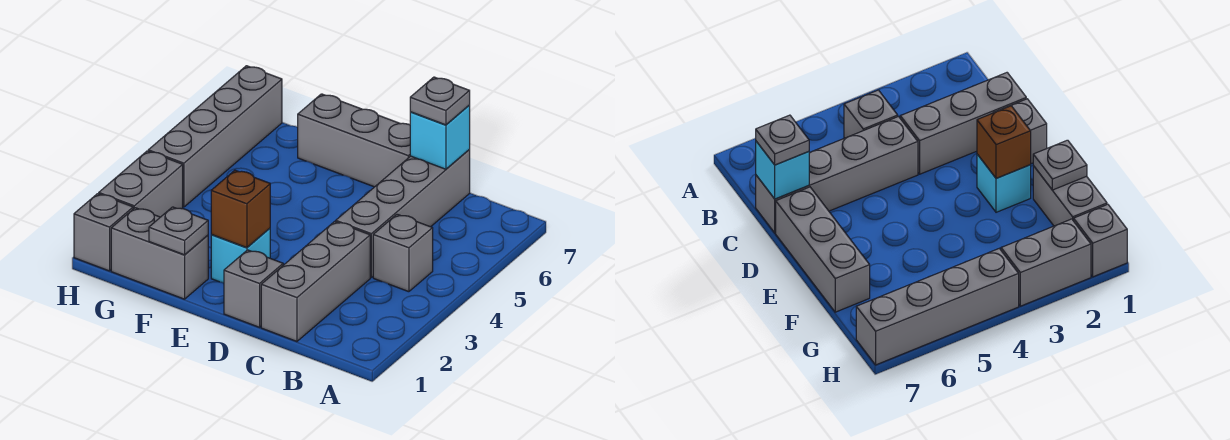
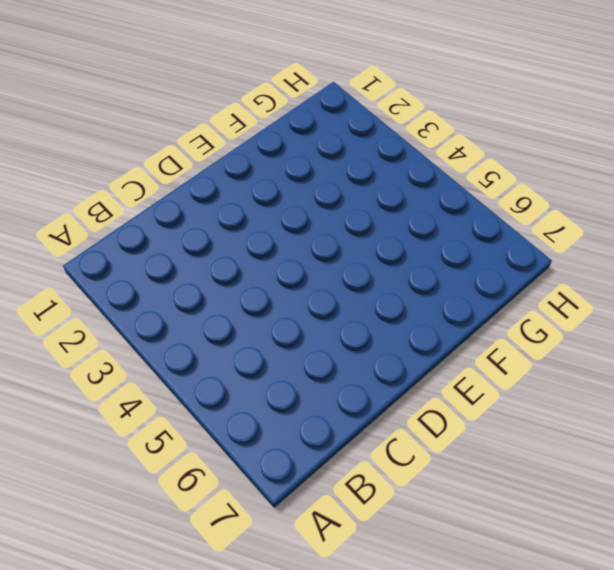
none -> grey 1x1 brick [373,214,433,292]
none -> grey 1x3 brick [261,221,370,341]
none -> grey 1x4 brick [336,150,470,277]

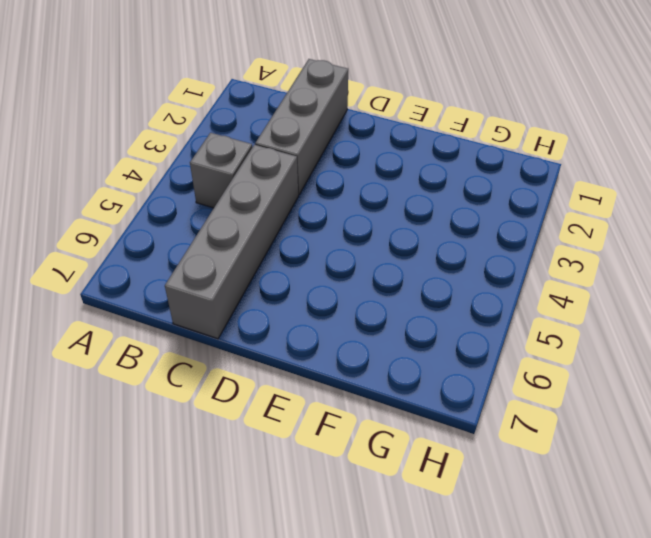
none -> grey 1x1 brick [224,250,283,327]
none -> grey 1x3 brick [298,94,410,187]
none -> cyan 1x1 brick [211,228,270,283]

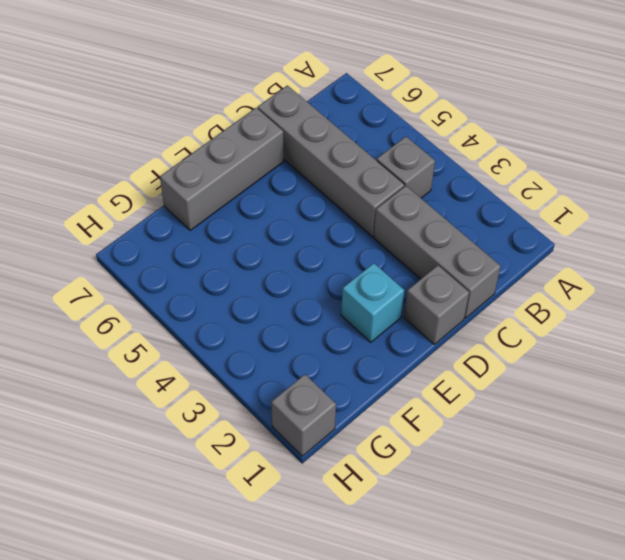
none -> grey 1x2 brick [111,208,208,299]
none -> grey 1x2 brick [99,151,183,217]
none -> grey 1x4 brick [148,66,282,207]

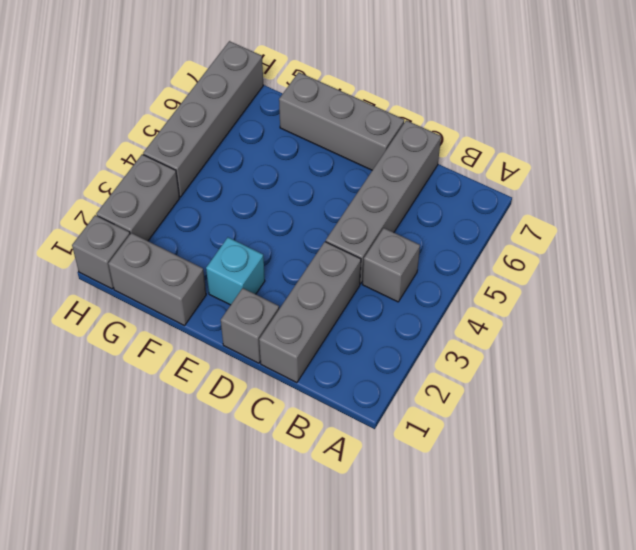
none -> cyan 1x1 brick [410,105,470,169]
none -> brown 1x1 brick [211,170,270,248]
none -> grey 1x1 plate [149,207,208,255]

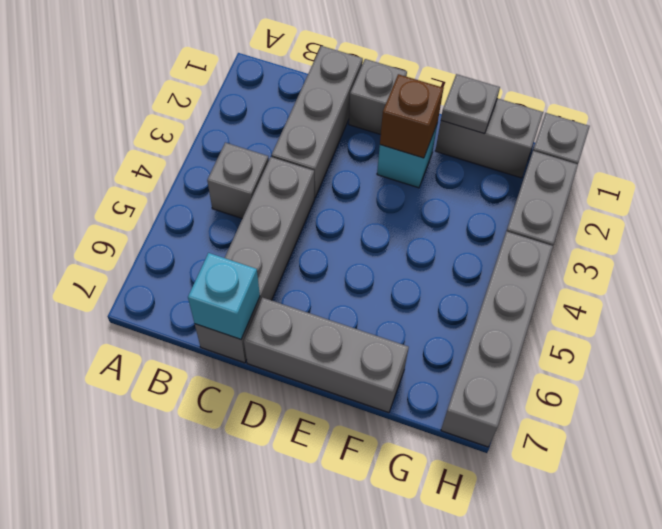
none -> grey 1x1 plate [410,77,470,125]

